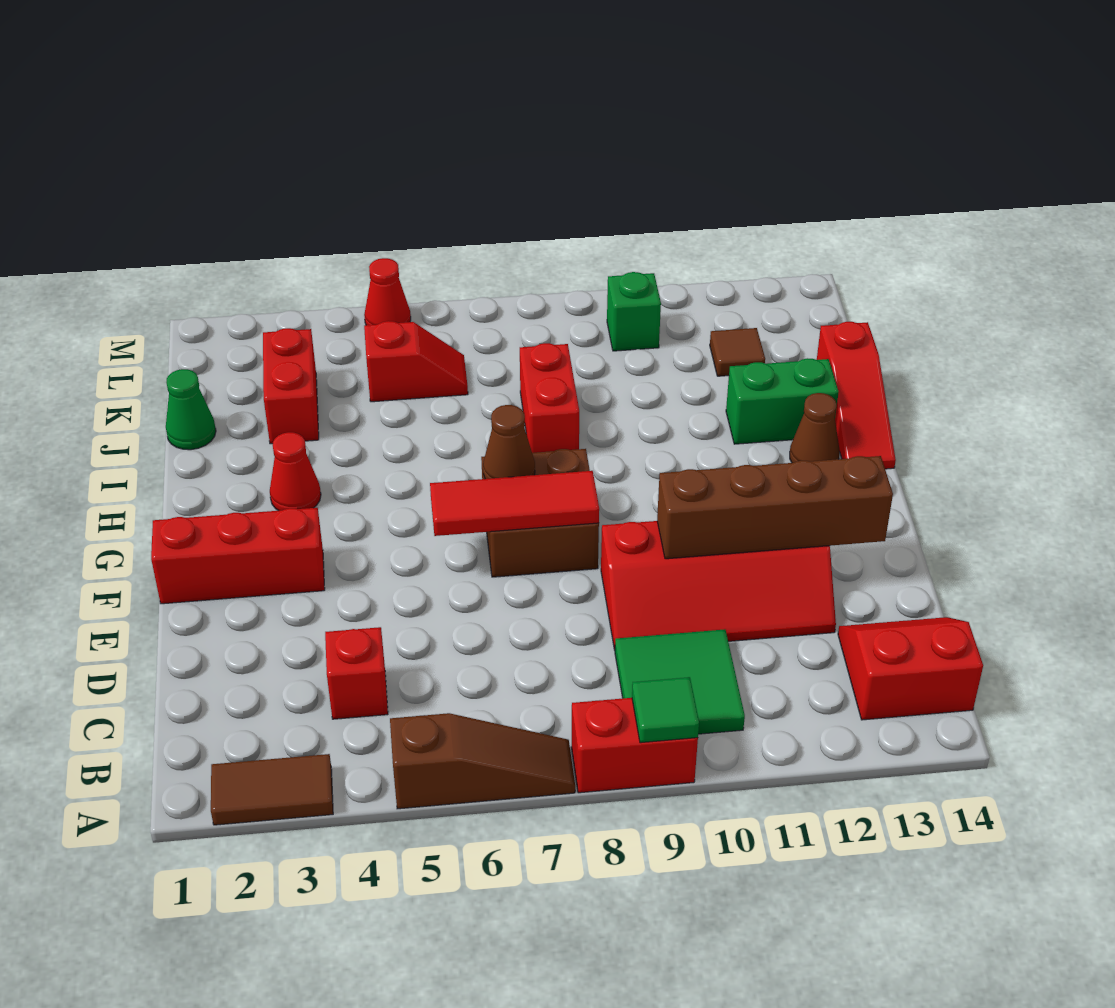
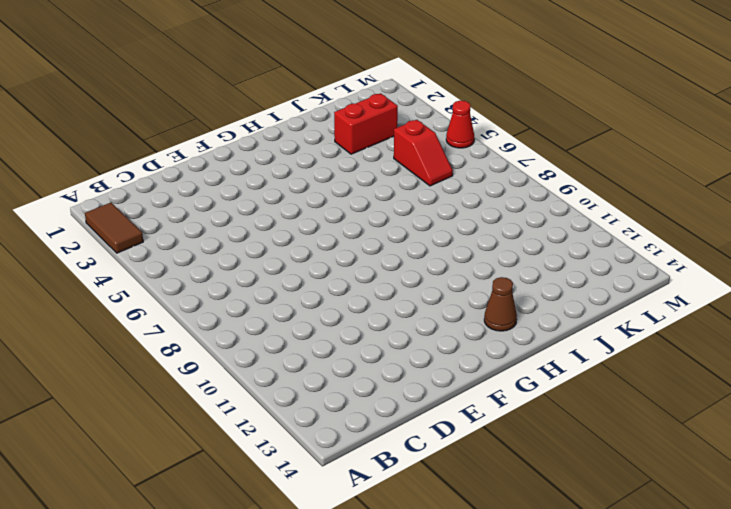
none -> brown 1x3 slope [390,713,575,809]
none -> red 1x2 brick [572,698,698,793]
none -> green 2x2 tile [615,629,745,734]

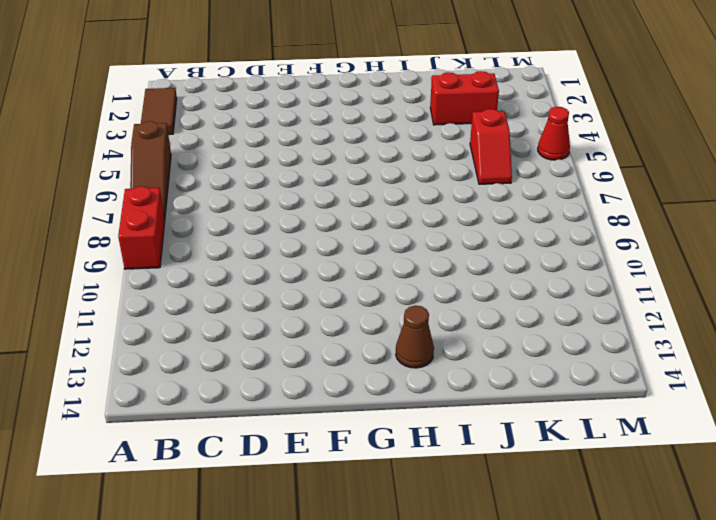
none -> green 2x2 tile [615,629,745,734]
none -> red 2x2 slope [838,617,983,720]
none -> red 1x1 brick [325,627,388,719]

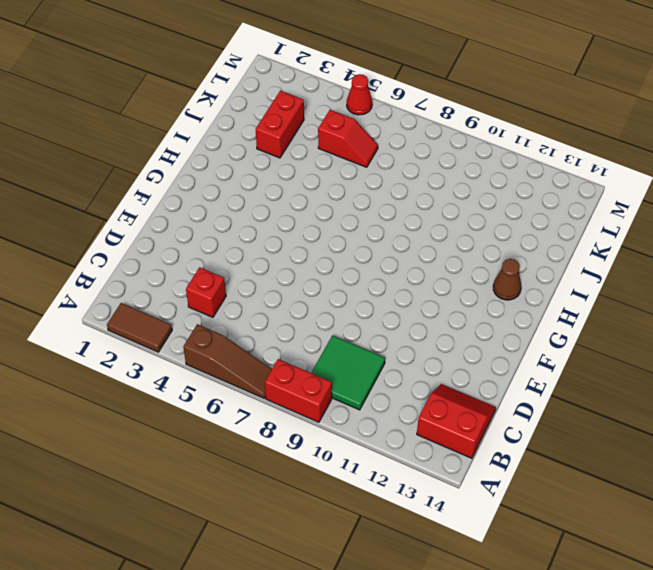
none -> red 2x4 slope [601,521,836,650]
none -> red 1x3 brick [151,508,325,604]
none -> brown 2x2 brick [481,449,599,577]

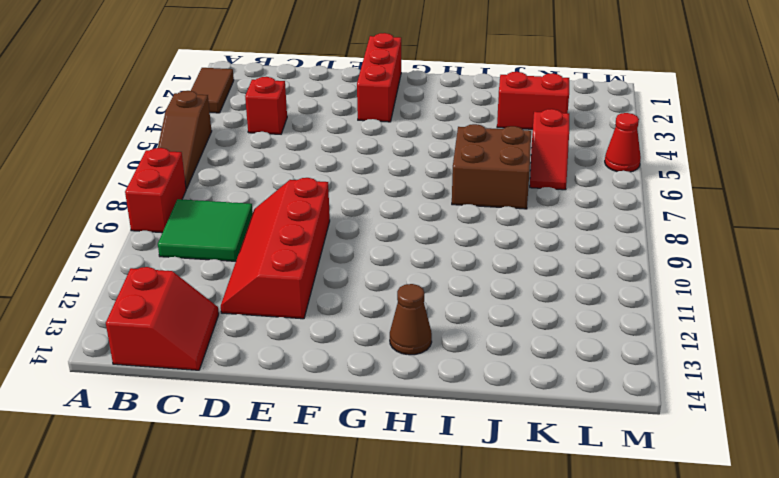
brown 2x2 brick [452,124,531,209] -> brown 2x2 brick moved to [481,449,599,577]
none -> red 1x1 cone [270,432,321,511]
none -> red 1x3 slope [817,322,896,469]
none -> red 1x2 brick [520,343,579,453]

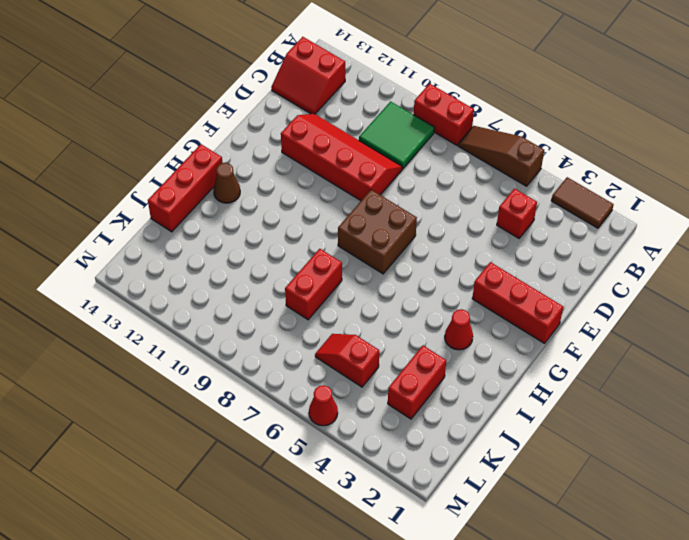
red 1x3 brick [148,144,222,232] -> red 1x3 slope [817,322,896,469]
none -> green 1x2 brick [726,358,839,444]
none -> green 1x1 cone [166,369,216,450]
none -> brown 1x1 tile [710,328,765,376]

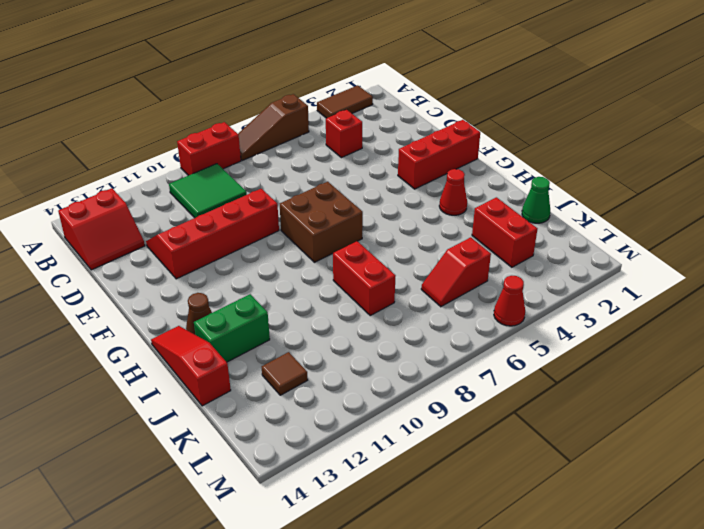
none -> green 1x1 brick [607,272,661,351]
none -> green 1x1 tile [632,677,699,743]
none -> brown 1x4 brick [657,456,893,559]

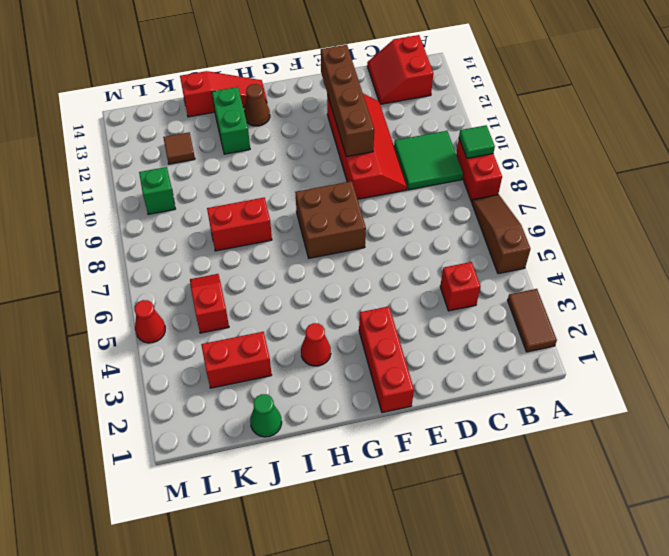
none -> red 1x3 tile [430,471,599,536]
none -> brown 1x1 cone [483,405,535,479]

